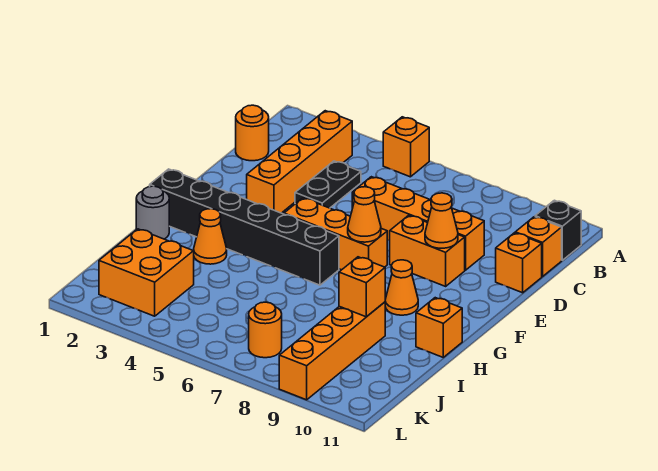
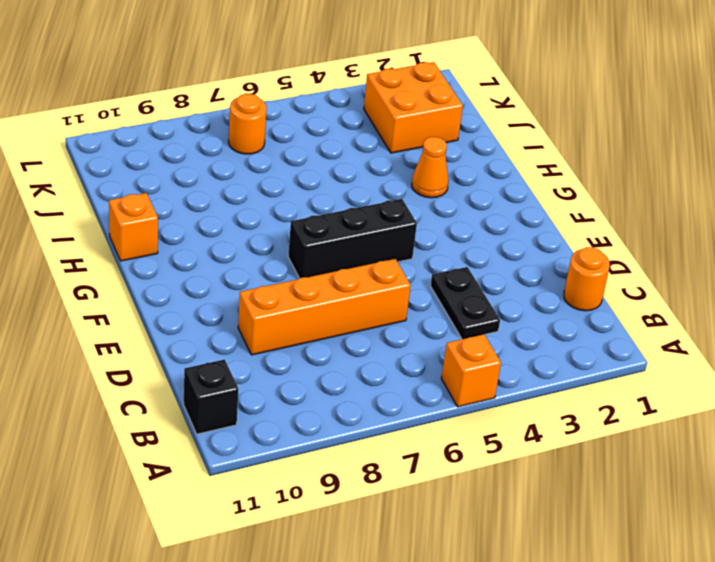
black 1x3 brick [288,199,417,278] -> orange 1x3 brick [284,198,387,270]
none -> orange 1x4 brick [247,111,352,213]
none -> orange 1x1 brick [515,217,562,277]
none -> orange 1x1 brick [496,233,542,293]

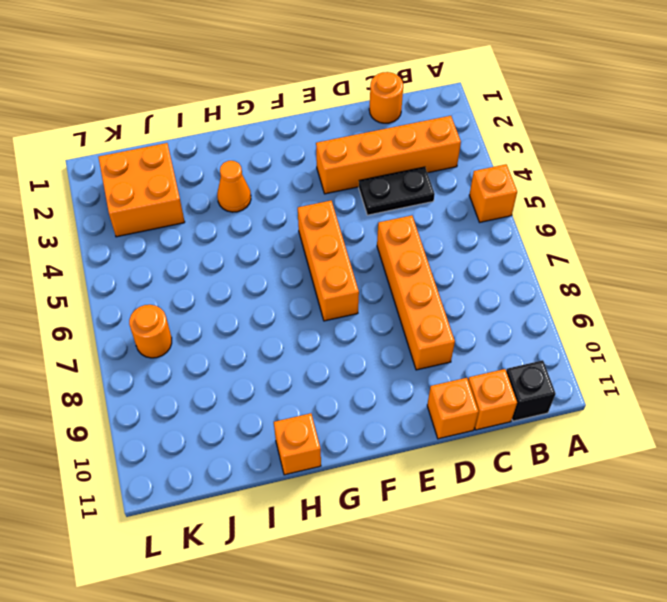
none -> orange 1x2 brick [390,215,465,286]
none -> black 1x6 brick [150,169,339,285]
none -> orange 1x1 cone [385,260,418,315]

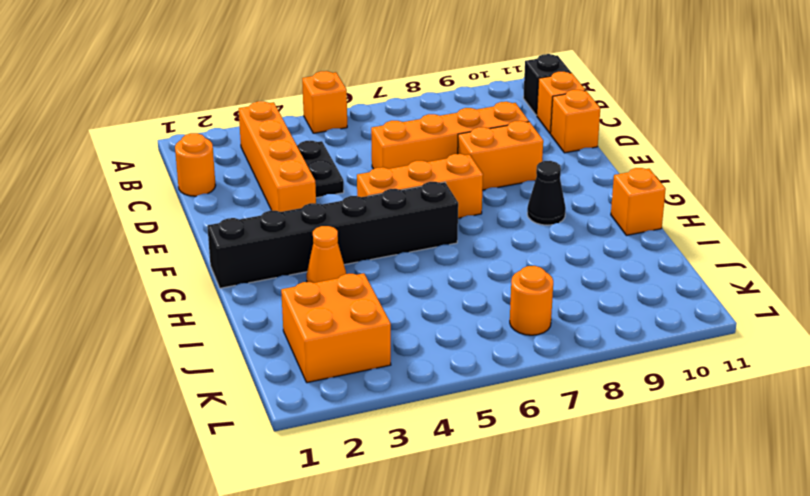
black 1x1 cone [527,161,566,225] -> orange 1x1 cone [385,260,418,315]
none -> grey 1x1 round brick [136,186,169,239]
none -> orange 1x4 brick [279,302,385,400]
none -> orange 1x1 cone [425,193,458,248]

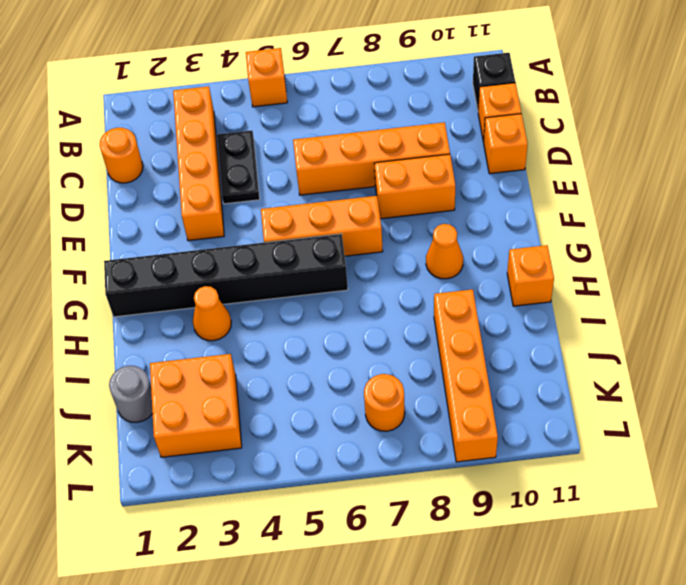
grey 1x1 round brick [109,366,153,422] -> grey 1x1 round brick moved to [136,186,169,239]
none -> orange 1x1 cone [425,193,458,248]
none -> orange 1x1 cone [348,187,381,242]
none -> orange 1x1 brick [339,257,385,317]

